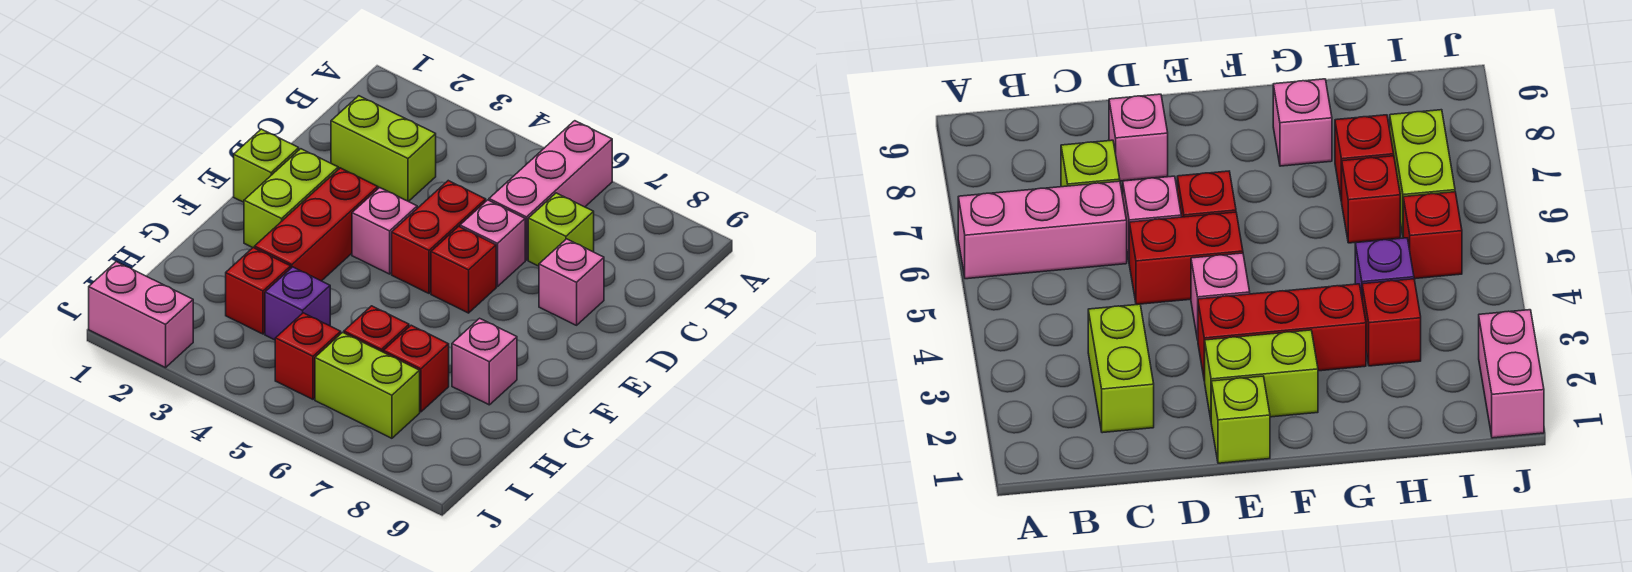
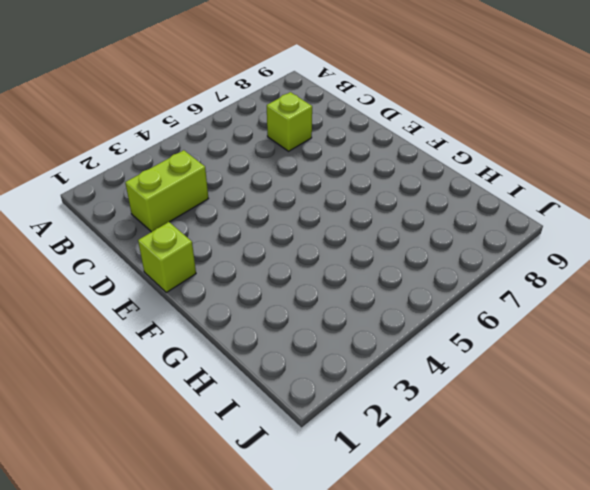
none -> pink 1x3 brick [489,121,612,260]
none -> red 1x2 brick [392,181,486,293]
none -> pink 1x1 brick [460,200,525,287]

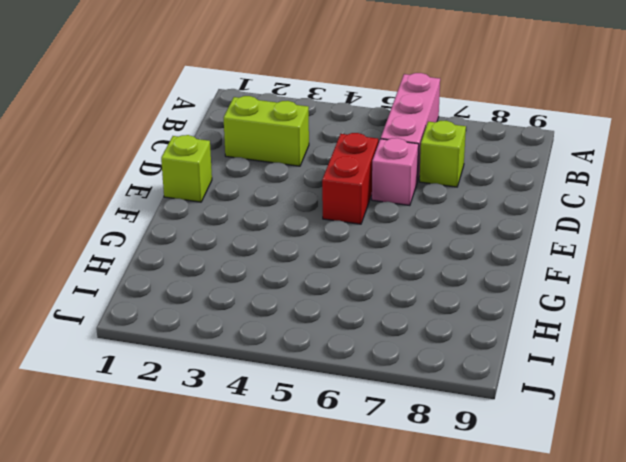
none -> pink 1x1 brick [539,239,604,325]
none -> lime 1x2 brick [244,149,338,248]
none -> red 1x3 brick [255,168,378,281]

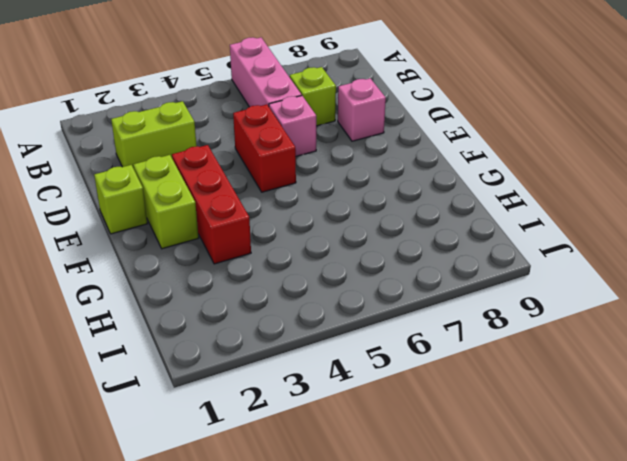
none -> pink 1x1 brick [352,188,417,274]
none -> red 1x1 brick [431,226,496,313]
none -> pink 1x1 brick [452,318,517,405]

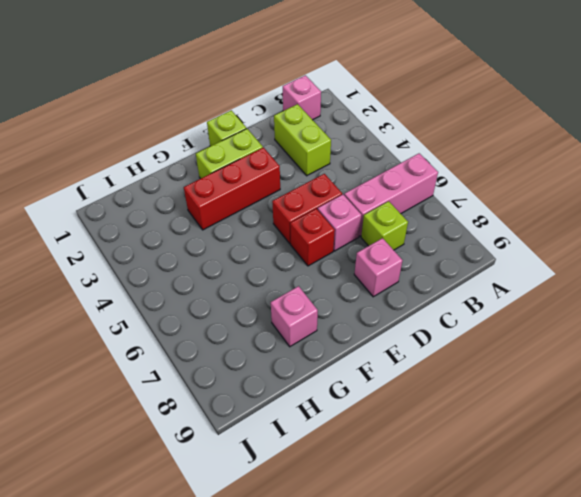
pink 1x1 brick [283,75,321,120] -> pink 1x1 brick moved to [352,188,417,274]
none -> red 1x1 brick [226,248,291,334]
none -> purple 1x1 brick [265,267,330,340]
none -> red 1x1 brick [344,306,409,352]

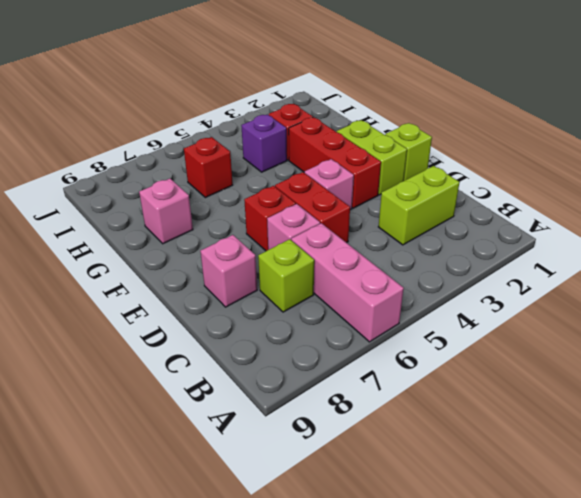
none -> red 1x1 brick [383,325,449,412]
none -> red 1x1 brick [275,313,341,399]
none -> lime 1x2 brick [315,332,420,438]

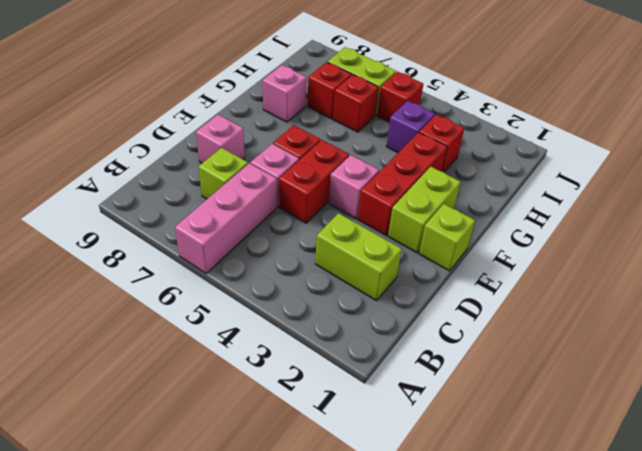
none -> pink 1x2 brick [89,262,193,368]

